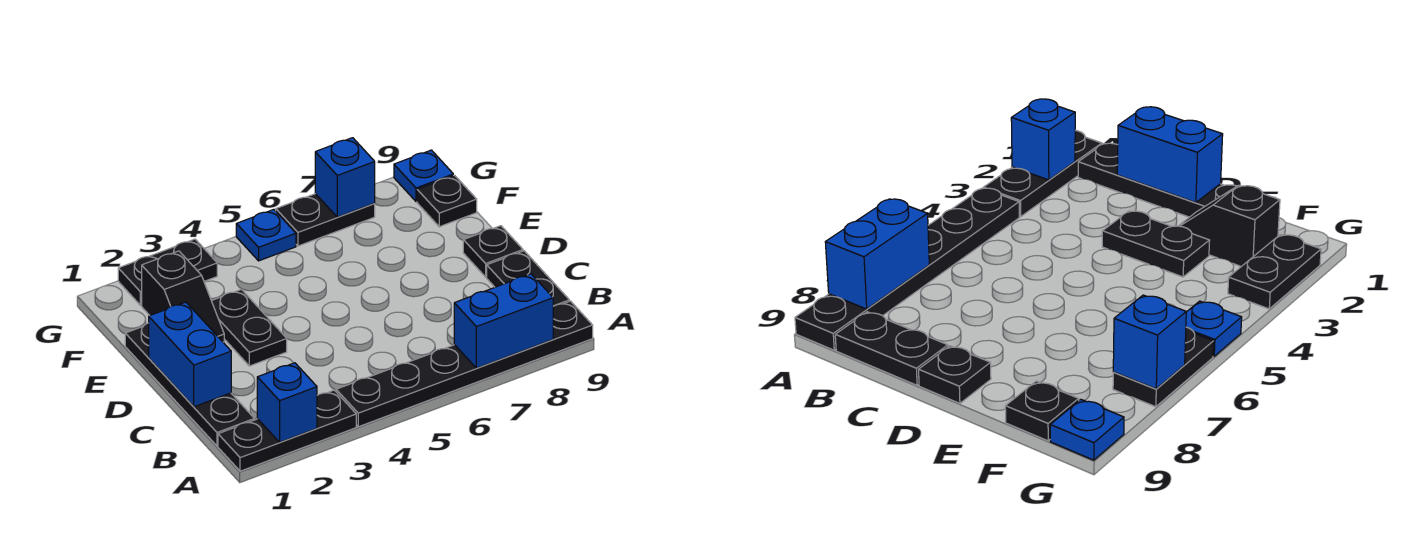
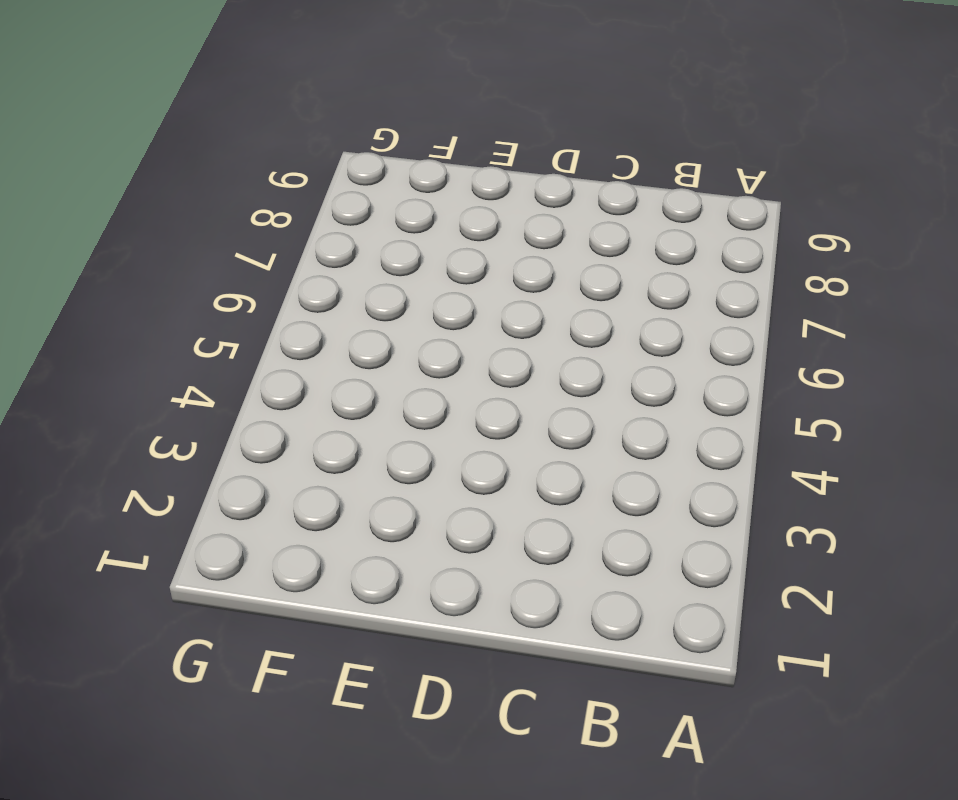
none -> black 1x3 plate [218,390,356,471]
none -> black 1x6 plate [336,301,593,427]
none -> black 1x4 plate [125,323,254,446]

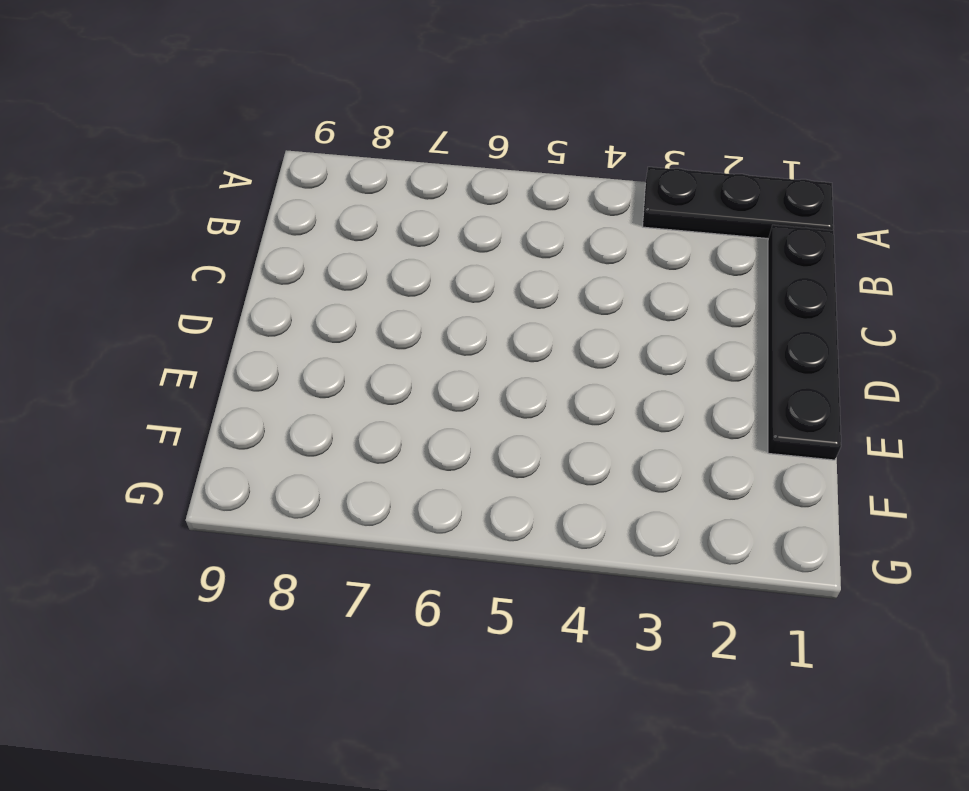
none -> black 1x6 plate [336,301,593,427]
none -> black 1x2 plate [487,251,569,306]
none -> black 1x2 plate [212,289,287,366]

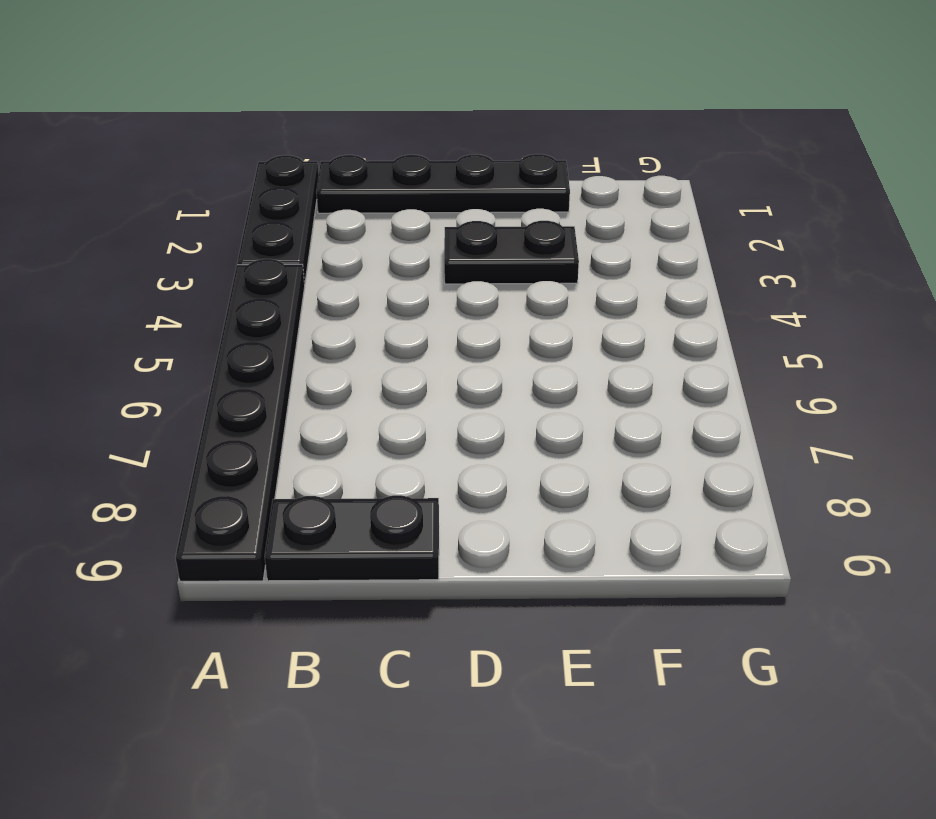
none -> black 1x1 plate [463,226,523,277]
none -> black 1x2 slope [142,251,224,342]
none -> black 1x1 plate [417,175,477,227]

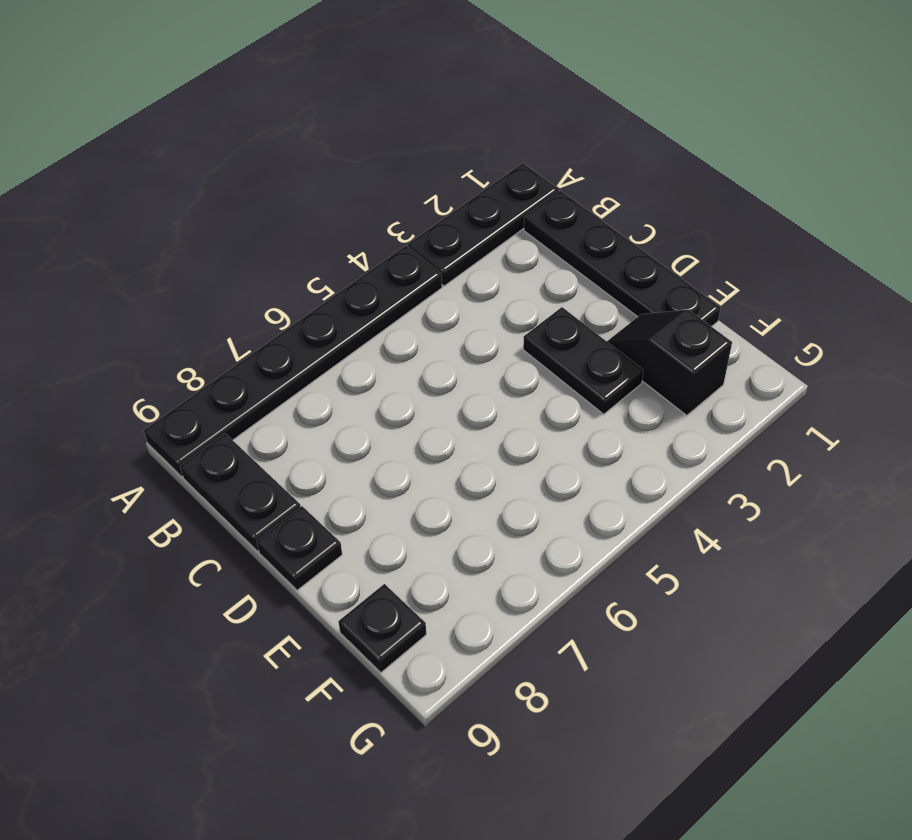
none -> black 1x2 plate [118,239,217,305]
none -> blue 1x1 plate [236,209,296,261]
none -> black 1x2 plate [276,194,375,246]

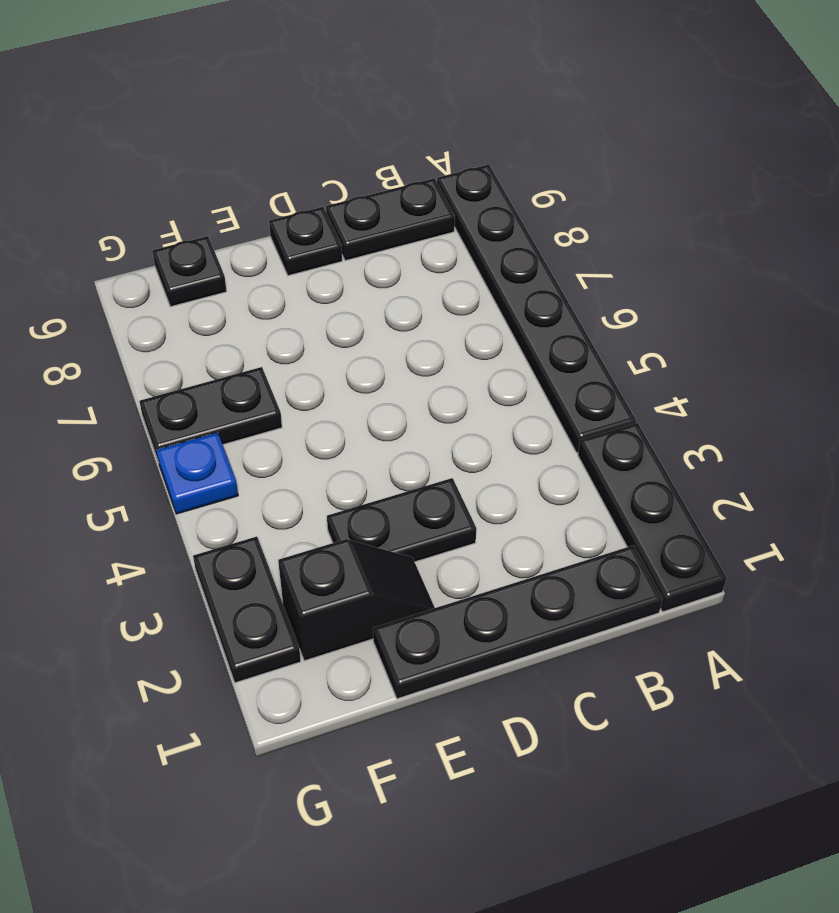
black 1x2 plate [139,367,282,462] -> black 1x2 plate turned to [276,194,375,246]
none -> blue 1x1 plate [394,150,453,202]
none -> blue 1x1 brick [257,363,317,442]
none -> blue 1x2 brick [454,274,553,368]

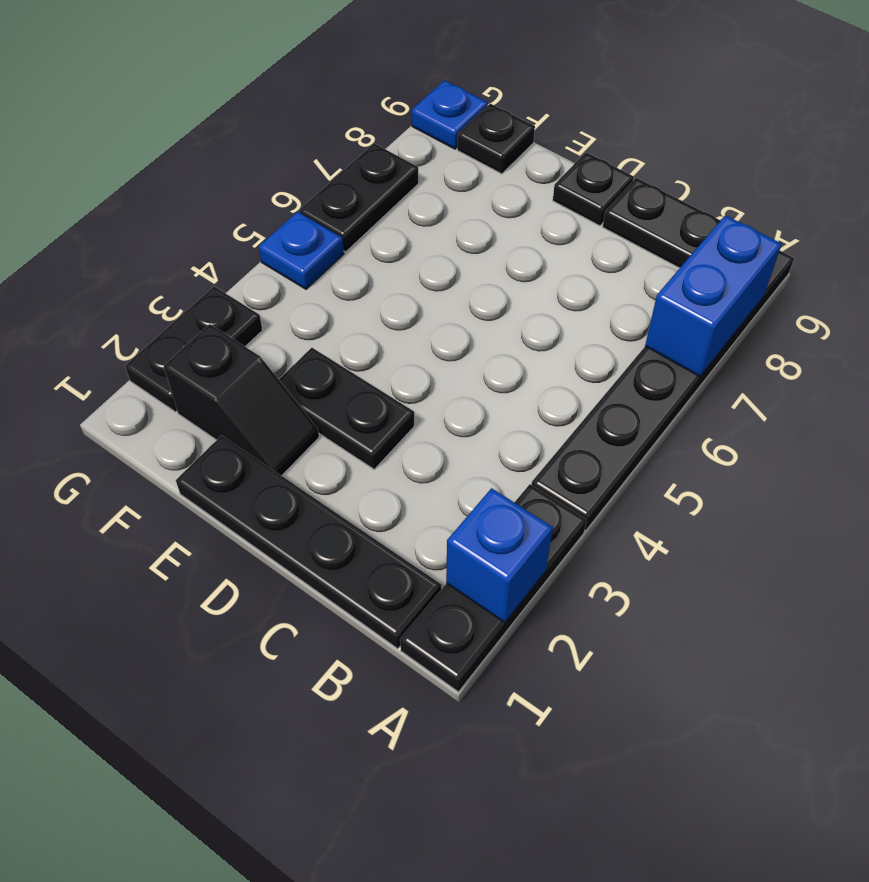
none -> blue 1x2 brick [149,302,231,407]
none -> blue 1x1 brick [315,138,375,217]

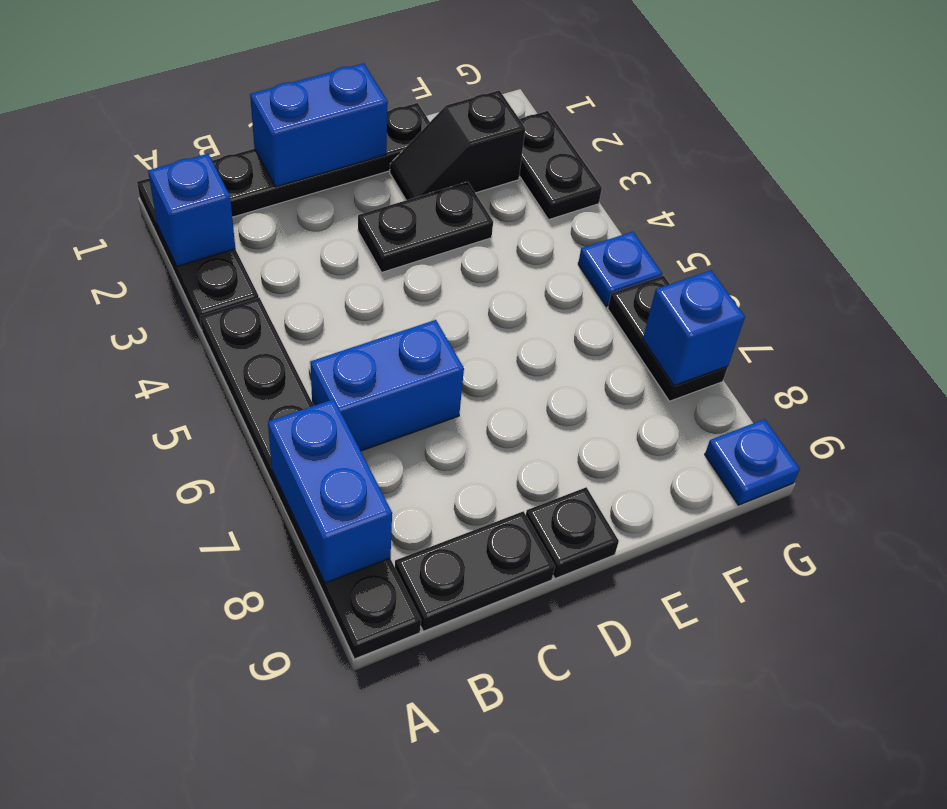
blue 1x2 brick [310,320,464,451] -> none
none -> black 1x1 plate [417,175,477,227]

